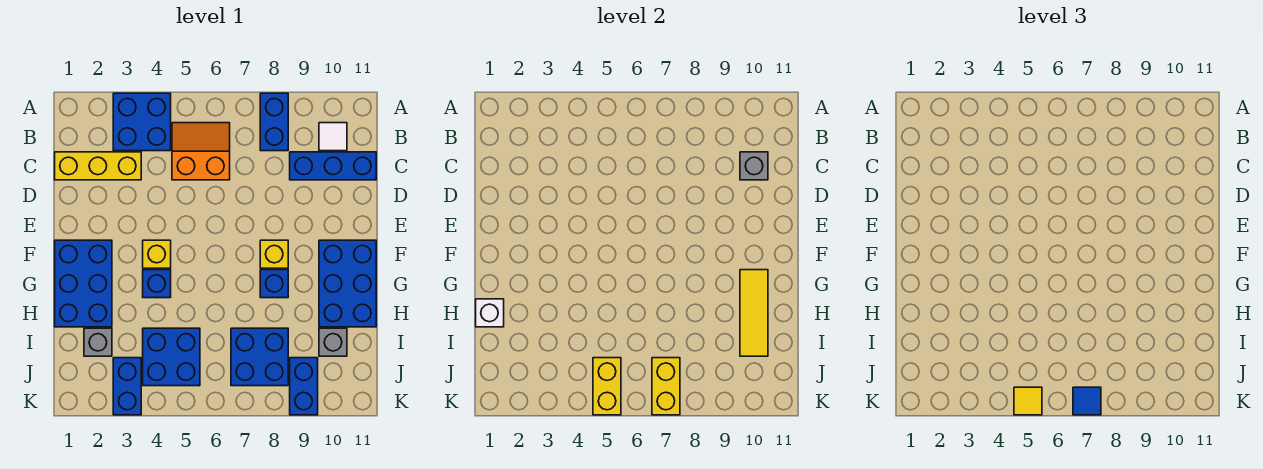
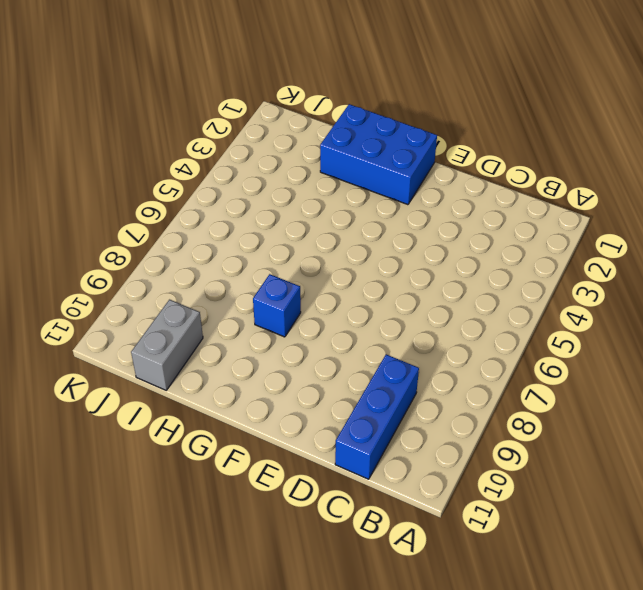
grey 1x2 brick [131,300,203,390] -> grey 1x1 brick [319,328,347,356]
none -> blue 2x2 brick [113,93,171,151]
none -> blue 1x2 brick [260,93,288,151]
none -> orange 2x2 slope [172,123,230,180]

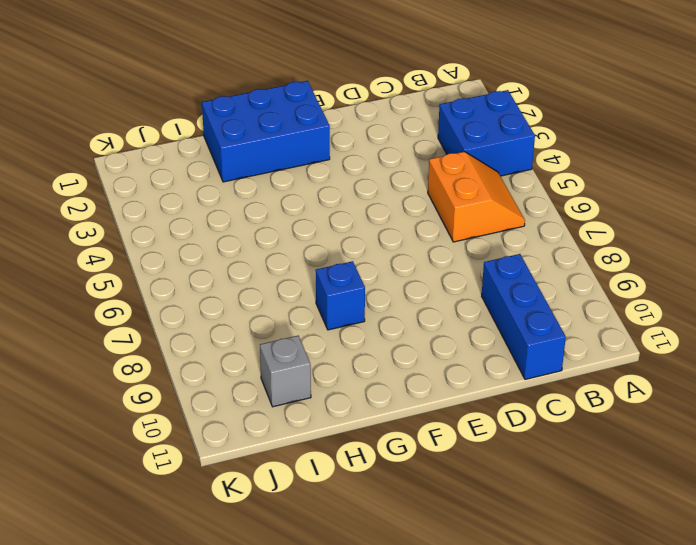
none -> blue 1x2 brick [260,93,288,151]
none -> white 1x1 tile [319,123,347,151]
none -> yellow 1x3 brick [55,152,141,180]

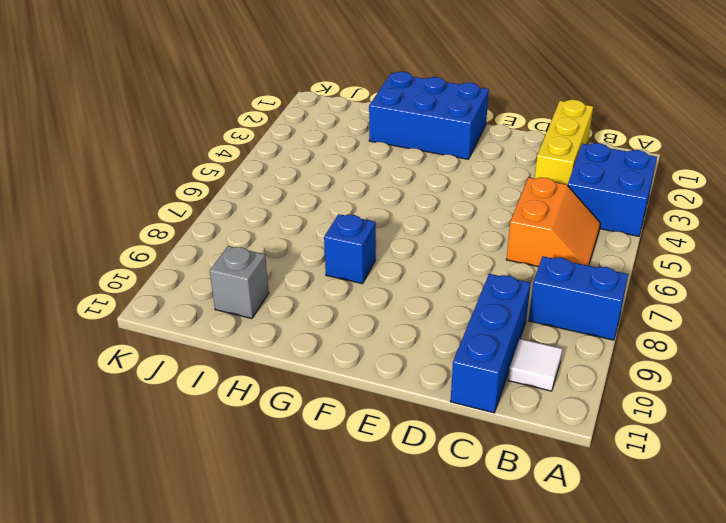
none -> yellow 1x1 brick [143,240,171,268]
none -> yellow 1x1 brick [260,240,288,268]
none -> blue 2x3 brick [319,240,376,327]

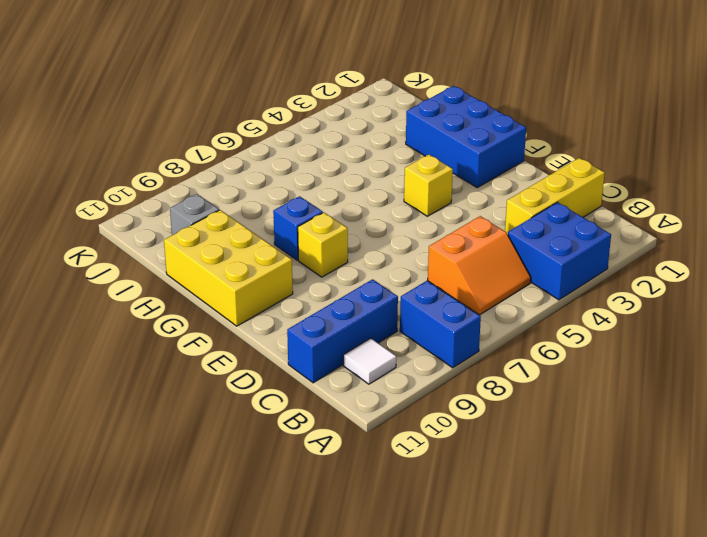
yellow 2x3 brick [164,210,293,326] -> blue 2x3 brick [319,240,376,327]
none -> blue 1x1 brick [143,270,171,298]
none -> grey 1x1 brick [84,328,112,356]
none -> blue 2x2 brick [143,328,200,386]

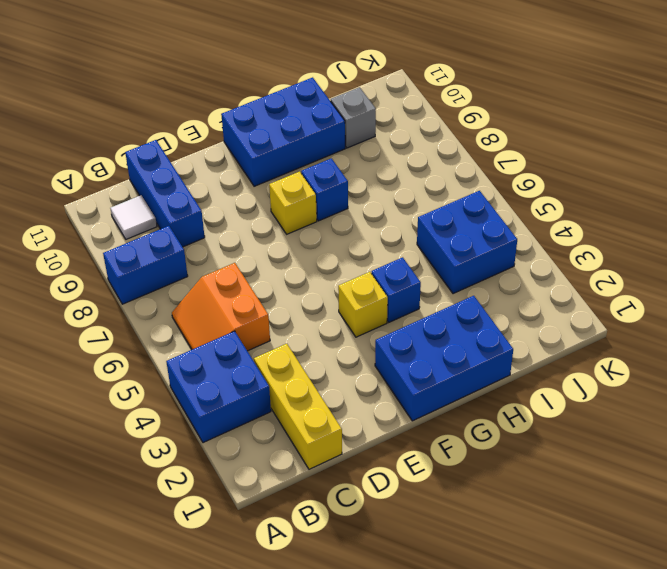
none -> grey 1x1 brick [84,328,112,356]
none -> blue 2x2 brick [231,328,288,386]
none -> blue 1x2 brick [113,358,141,415]

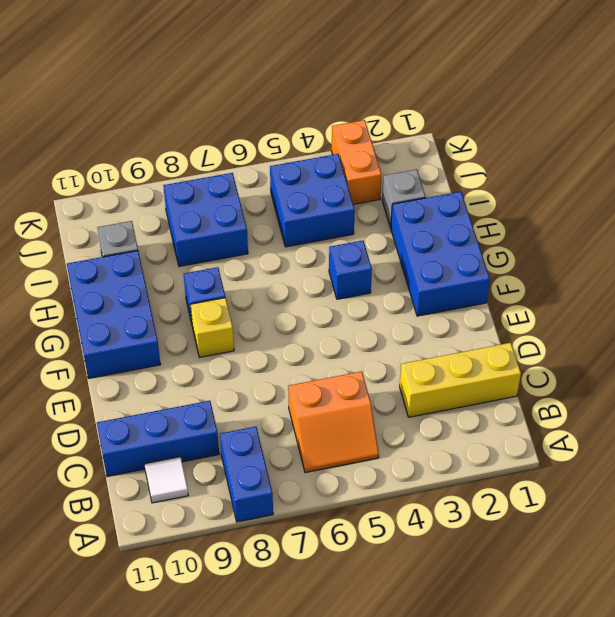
orange 1x2 brick [332,120,381,204] -> blue 1x2 brick [113,358,141,415]
none -> blue 2x2 brick [113,93,171,151]
none -> yellow 1x1 brick [143,240,171,268]
none -> blue 1x2 brick [290,358,318,415]

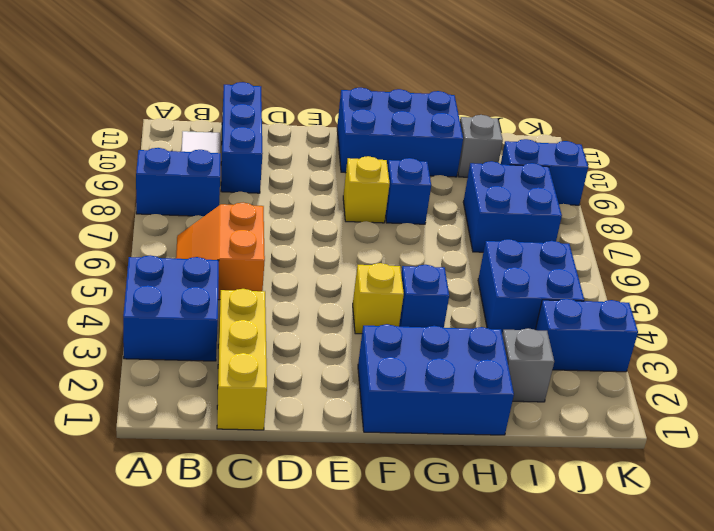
none -> grey 1x1 brick [740,152,768,180]
none -> yellow 1x3 tile [740,270,768,356]
none -> white 1x1 brick [476,299,504,327]

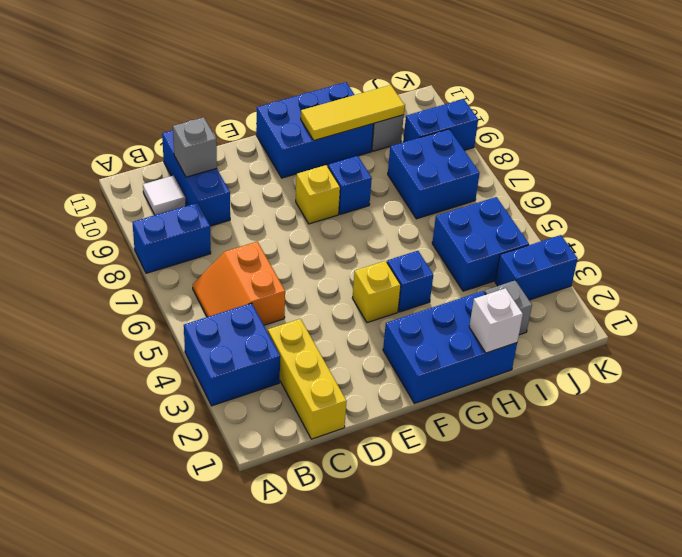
none -> yellow 1x2 brick [593,358,621,415]
none -> yellow 1x2 brick [652,358,680,415]
none -> yellow 1x1 tile [1014,387,1042,415]

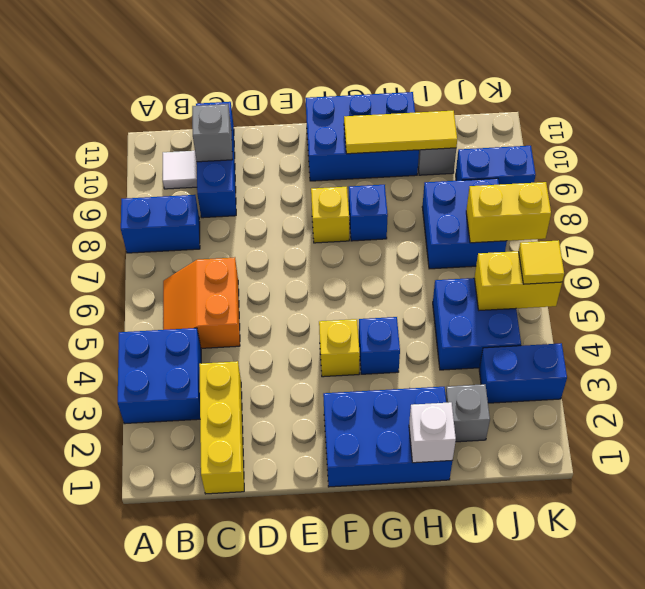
none -> blue 1x1 tile [1073,387,1101,415]

